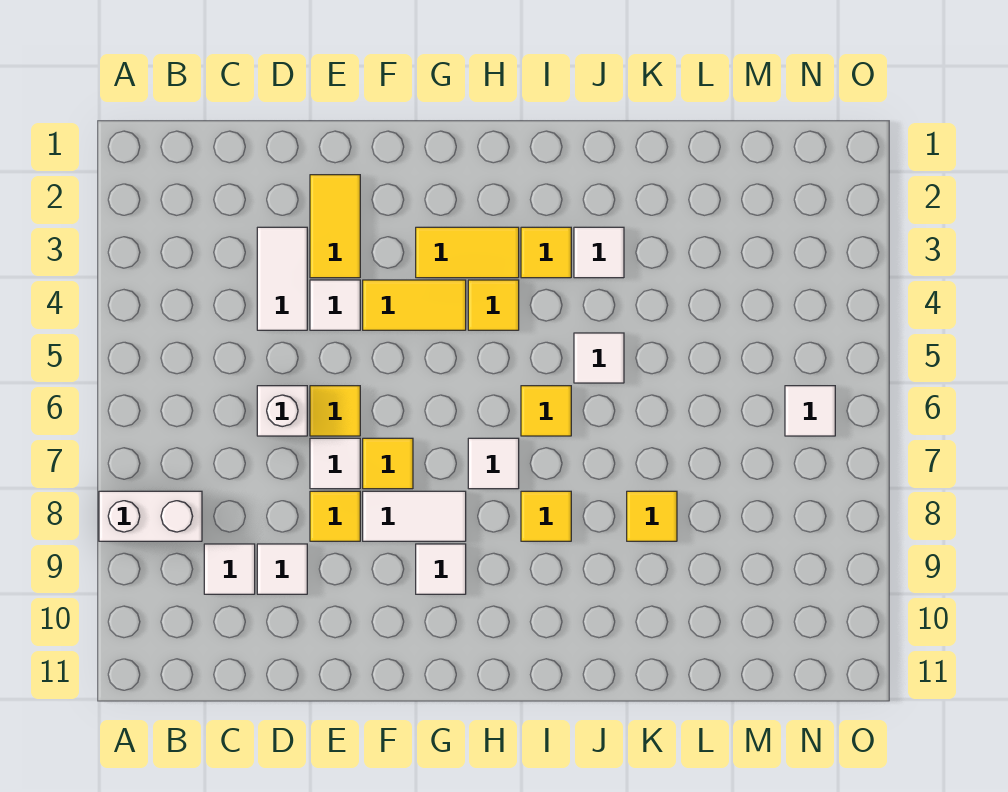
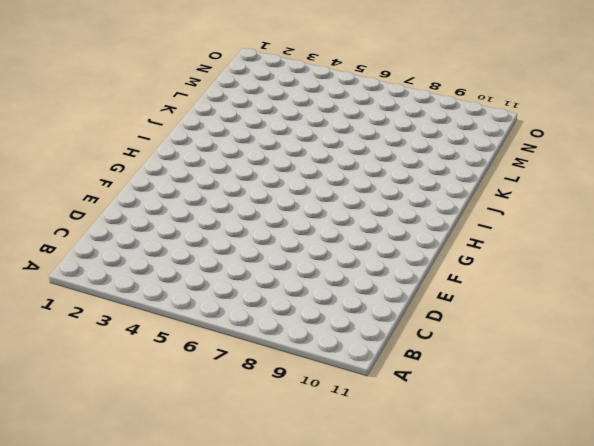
none -> white 1x2 brick [99,491,202,541]
none -> white 1x1 tile [204,544,255,594]
none -> white 1x2 tile [257,227,307,330]

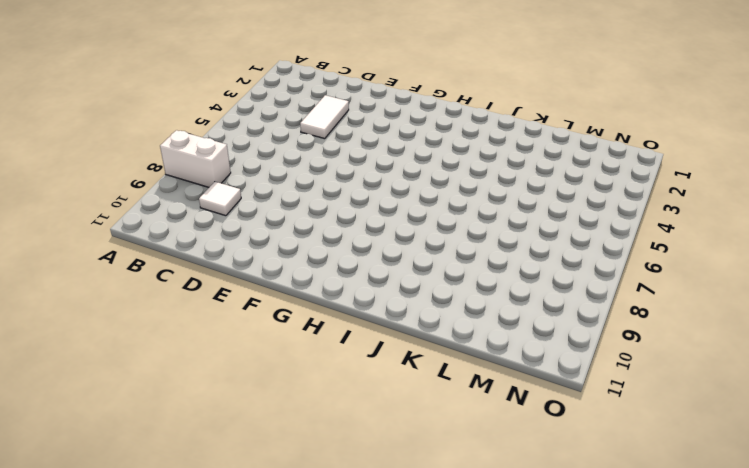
none -> white 1x1 brick [257,386,307,436]
none -> white 1x1 tile [257,544,307,594]
none -> yellow 1x2 tile [310,175,360,278]

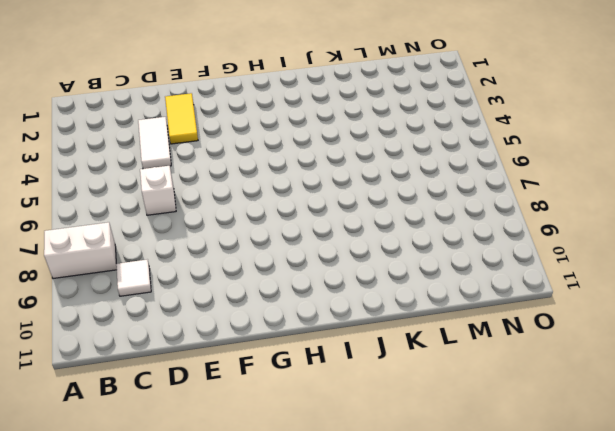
none -> white 1x1 tile [257,544,307,594]
none -> white 1x1 tile [310,280,360,330]
none -> yellow 1x1 tile [310,386,360,436]

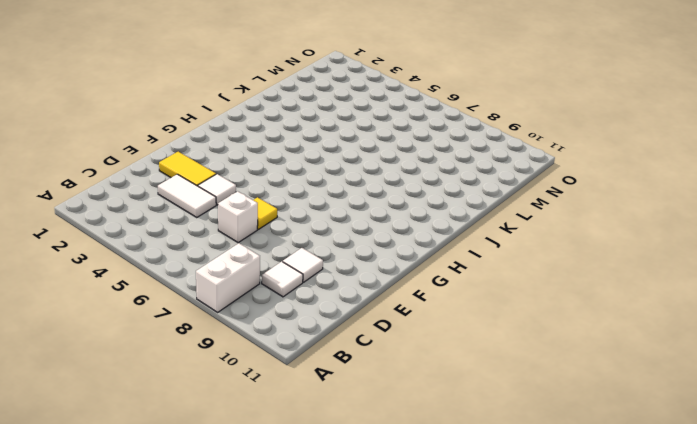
none -> white 1x1 tile [310,438,360,489]
none -> yellow 1x1 tile [310,491,360,541]
none -> yellow 1x2 tile [363,280,466,330]

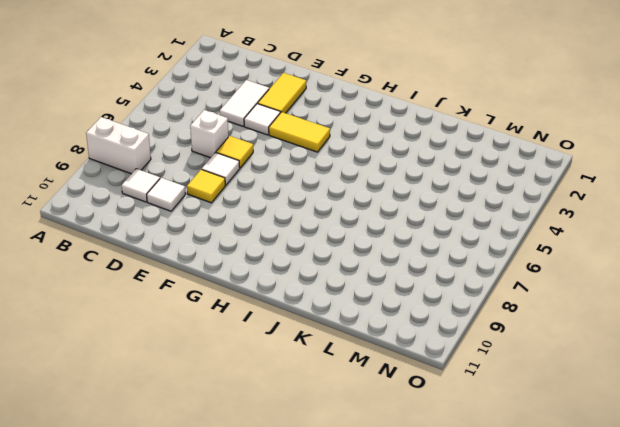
none -> yellow 1x1 tile [363,438,413,489]
none -> white 1x2 tile [363,491,466,541]
none -> yellow 1x2 tile [416,227,519,278]

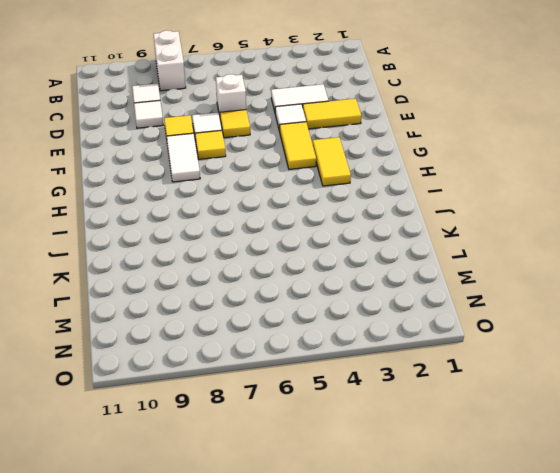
none -> white 1x1 tile [416,544,466,594]
none -> yellow 1x1 tile [468,280,519,330]
none -> white 1x1 tile [468,438,519,489]

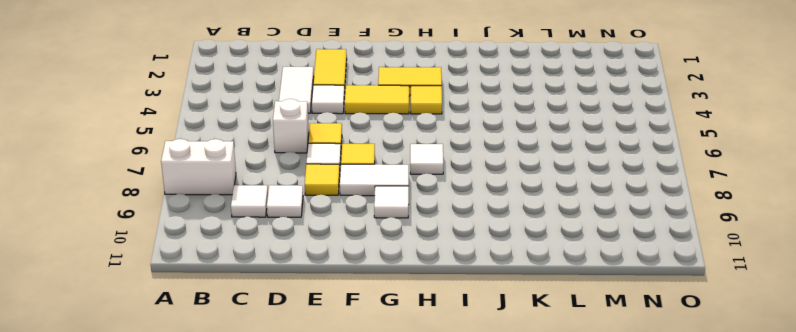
none -> yellow 1x1 tile [521,227,571,278]
none -> yellow 1x1 tile [521,386,571,436]
none -> yellow 1x1 tile [521,491,571,541]

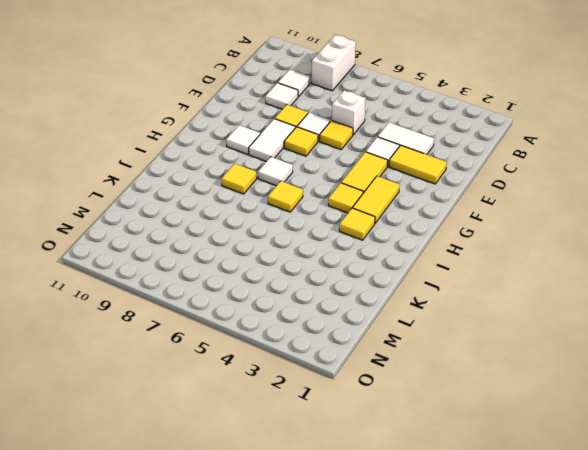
none -> white 1x1 tile [574,227,624,278]
none -> white 1x1 tile [574,333,624,383]
none -> yellow 1x1 tile [627,491,677,541]

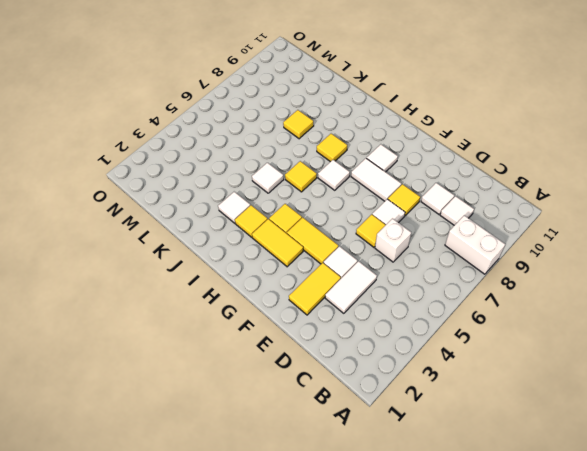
none -> yellow 1x1 tile [363,438,413,489]
none -> white 1x1 tile [785,386,835,436]

